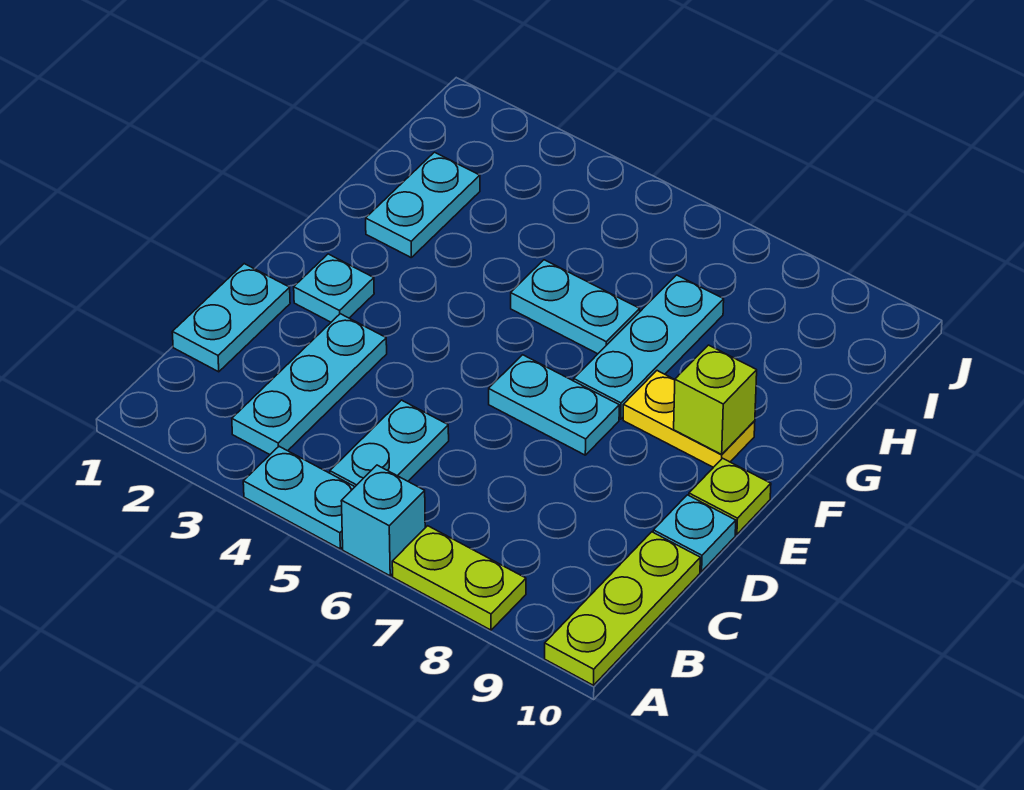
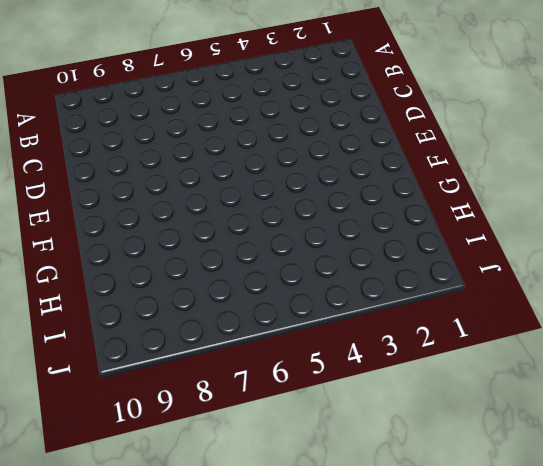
none -> cyan 1x2 plate [243,446,354,549]
none -> cyan 1x1 brick [341,465,425,576]
none -> lime 1x2 plate [392,526,526,630]

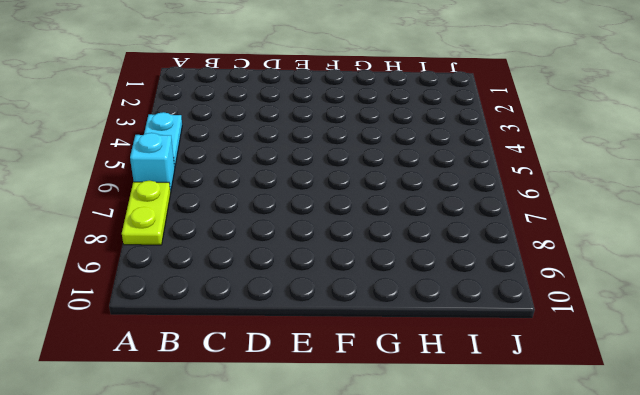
none -> lime 1x3 plate [545,532,700,685]
none -> cyan 1x3 plate [232,314,387,454]
none -> cyan 1x2 plate [330,400,449,487]

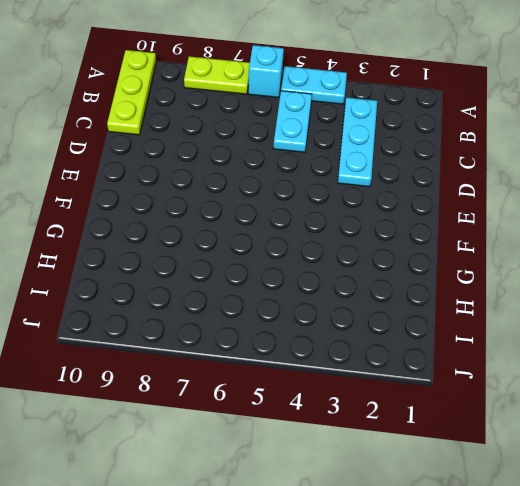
none -> cyan 1x2 plate [172,264,290,372]
none -> cyan 1x1 plate [653,495,736,572]
none -> cyan 1x1 plate [294,254,374,322]

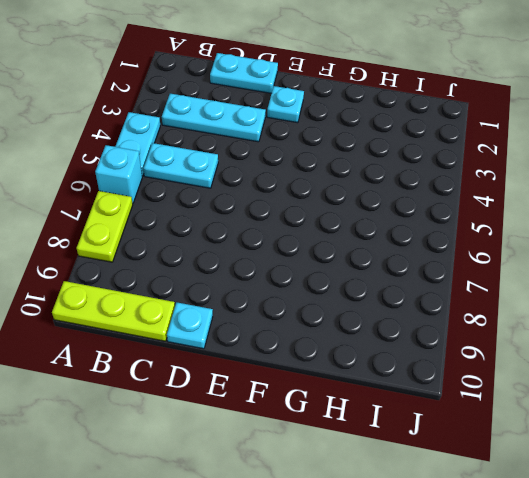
none -> cyan 1x2 plate [489,355,619,455]
none -> lime 1x1 plate [689,458,771,534]
none -> cyan 1x3 plate [574,275,724,419]

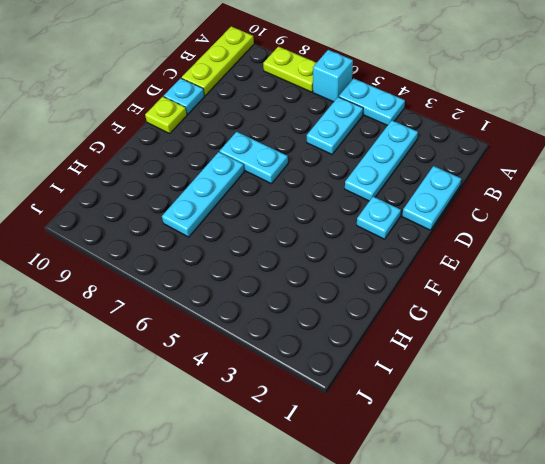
none -> yellow 1x2 plate [623,371,755,467]
none -> cyan 1x2 plate [366,152,480,257]
none -> cyan 1x2 plate [511,260,640,354]

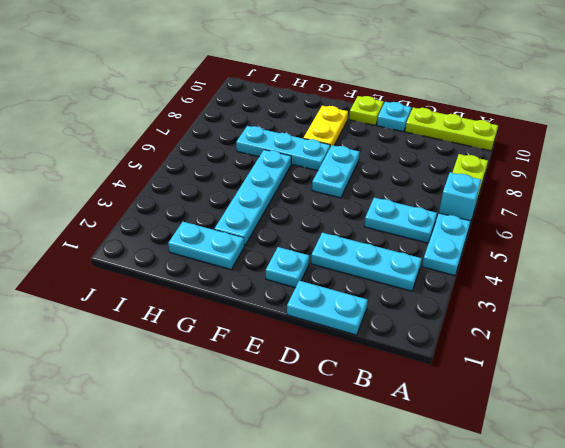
cyan 1x4 plate [214,150,291,246] -> cyan 1x2 plate [511,260,640,354]
none -> lime 1x1 brick [674,345,757,454]

